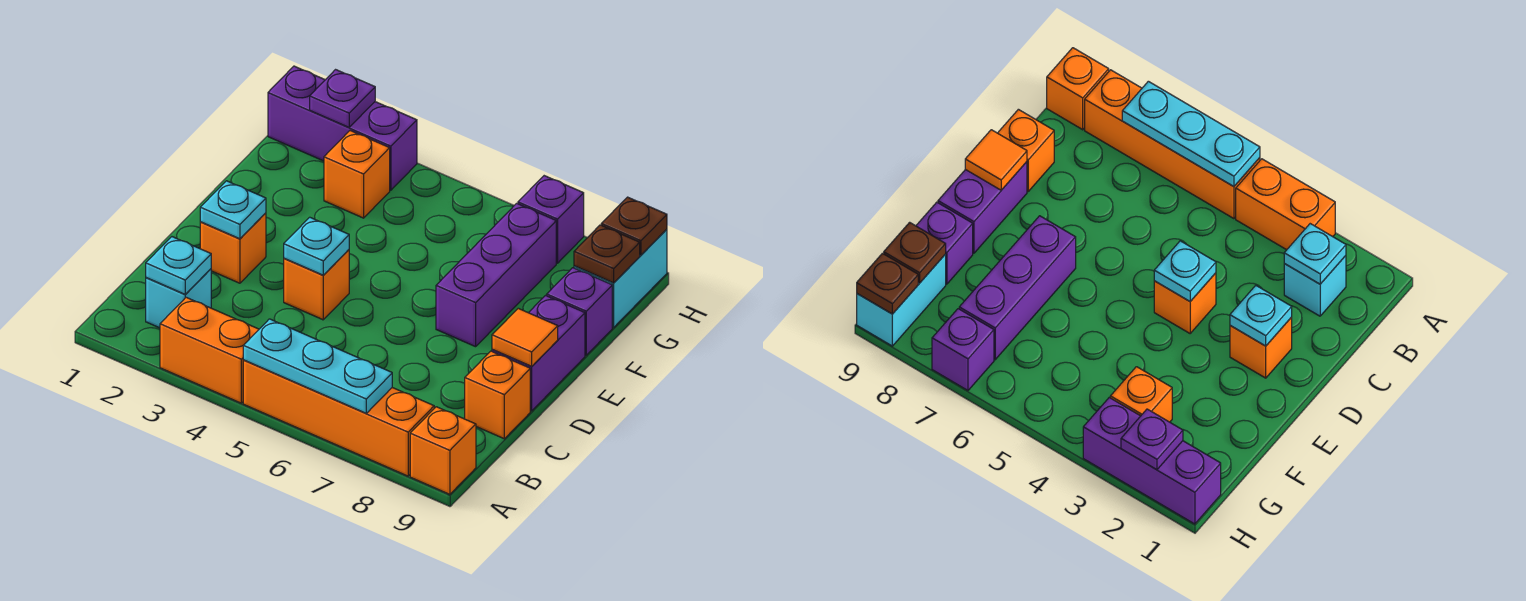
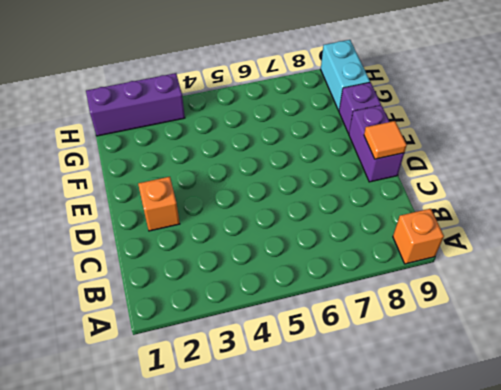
none -> orange 1x2 brick [160,297,259,403]
none -> orange 1x4 brick [243,360,434,476]
none -> cyan 1x1 brick [146,269,211,328]

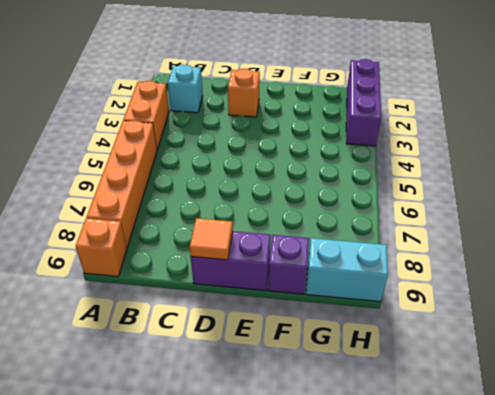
none -> orange 1x1 brick [465,351,530,439]
none -> orange 1x1 brick [284,250,349,320]
none -> purple 1x3 brick [436,203,556,347]

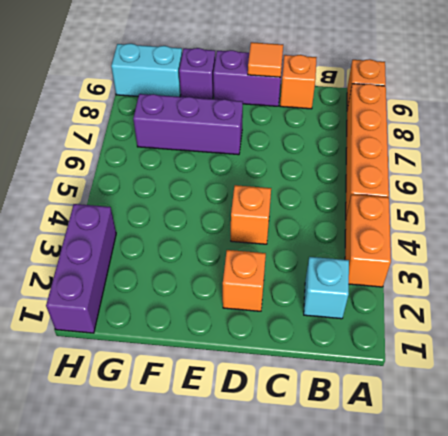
none -> orange 1x1 brick [324,131,390,218]
none -> purple 1x1 brick [518,176,584,263]
none -> cyan 1x3 plate [243,319,392,413]

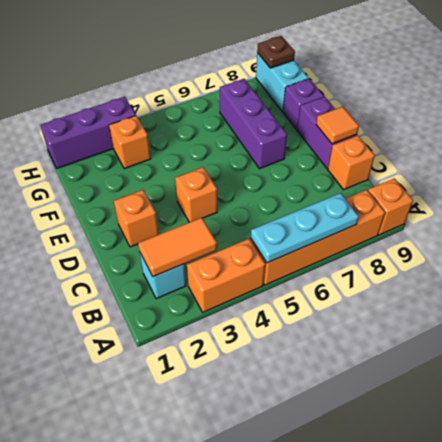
orange 1x2 tile [138,218,217,277] -> cyan 1x1 plate [146,237,211,294]
none -> purple 1x1 brick [518,176,584,263]
none -> cyan 1x1 plate [200,181,266,239]
none -> cyan 1x1 plate [284,217,349,275]

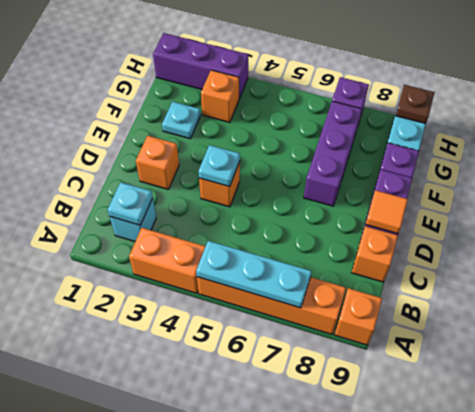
cyan 1x1 plate [162,102,200,139] -> cyan 1x1 plate moved to [200,181,266,239]
none -> brown 1x1 plate [574,225,640,283]
none -> purple 1x1 plate [310,70,375,127]

